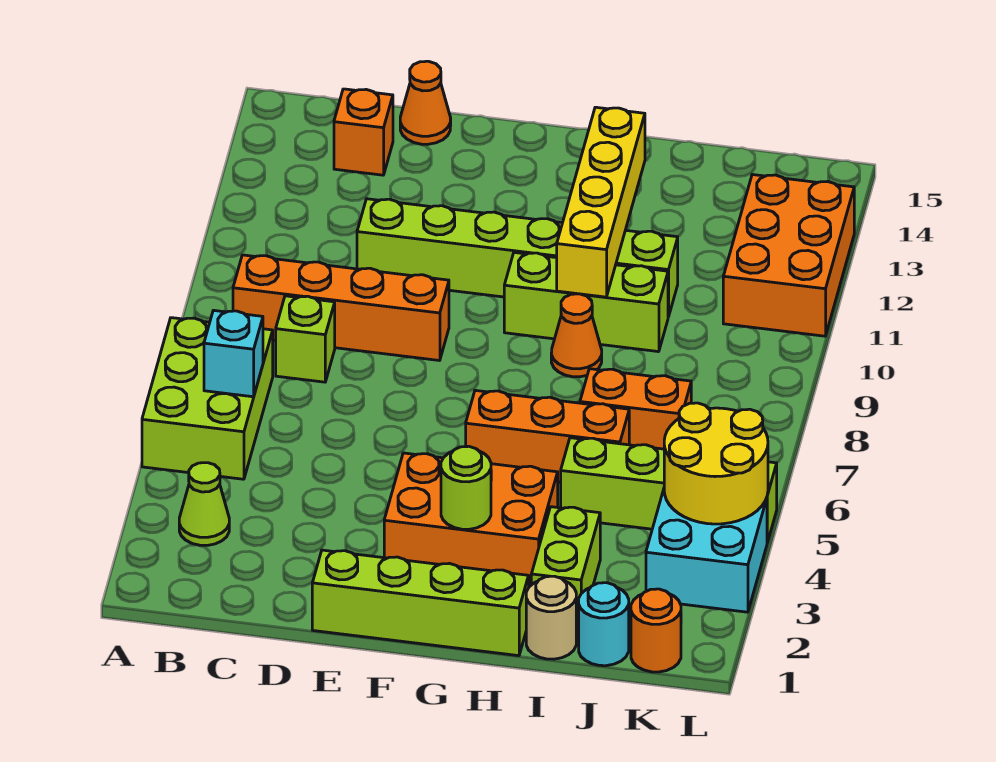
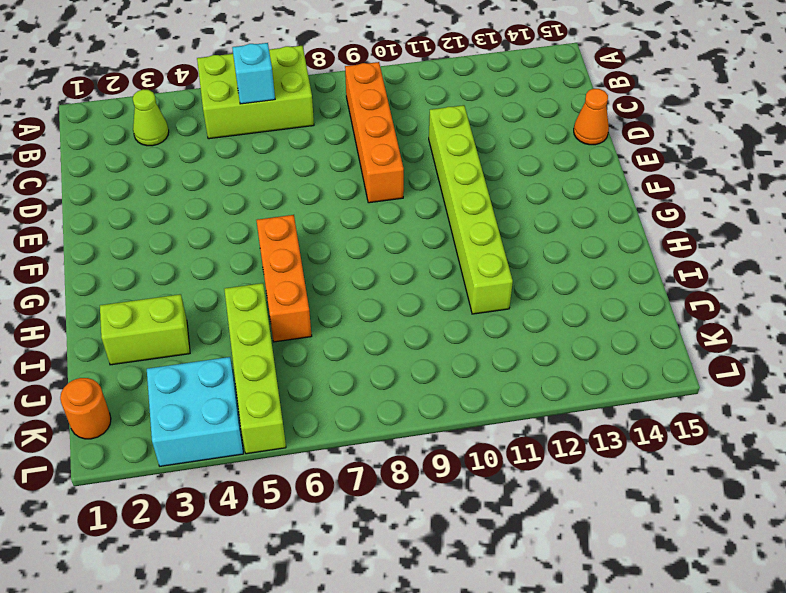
none -> lime 1x1 brick [276,296,335,382]
none -> orange 1x1 brick [334,89,393,175]
none -> lime 1x4 brick [312,550,529,656]

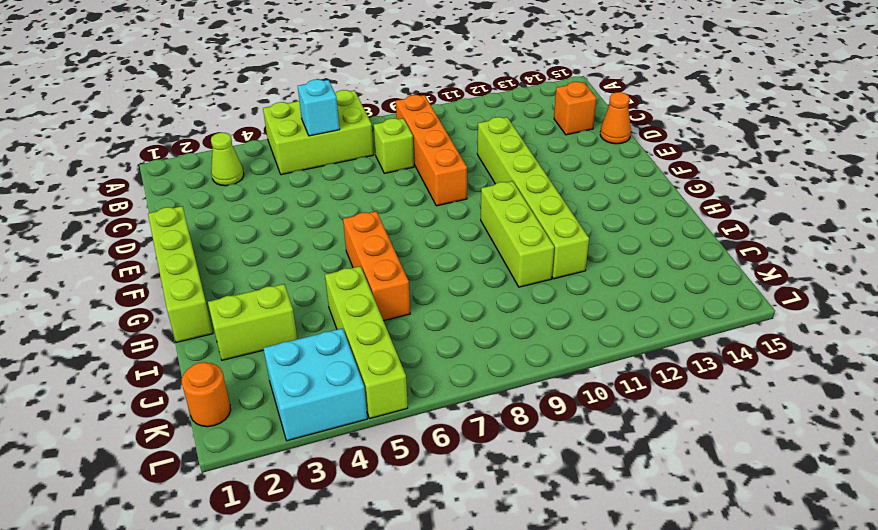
none -> orange 2x3 brick [384,453,558,586]
none -> orange 1x1 cone [551,294,602,377]
none -> tan 1x1 round brick [526,576,576,659]

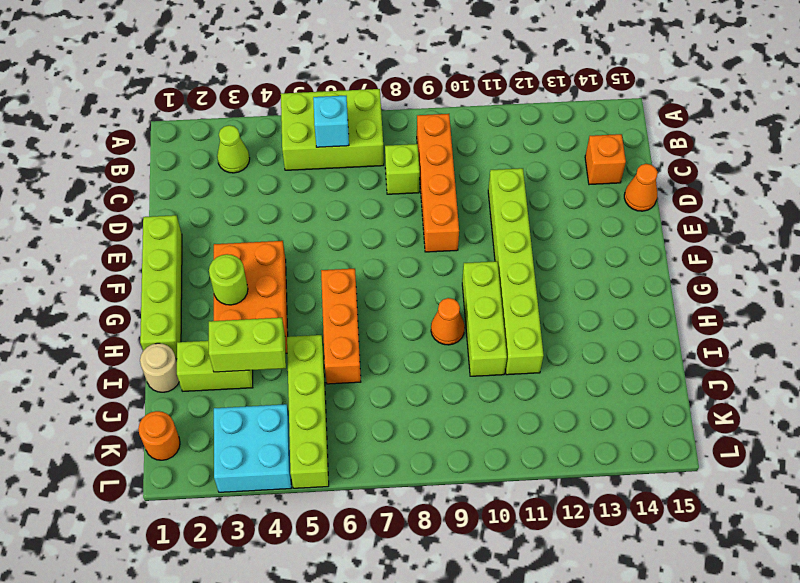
lime 1x2 brick [209,318,286,372] -> none
none -> orange 1x2 brick [580,369,691,449]
none -> cyan 1x1 round brick [579,583,629,666]
none -> orange 2x3 brick [723,175,854,336]

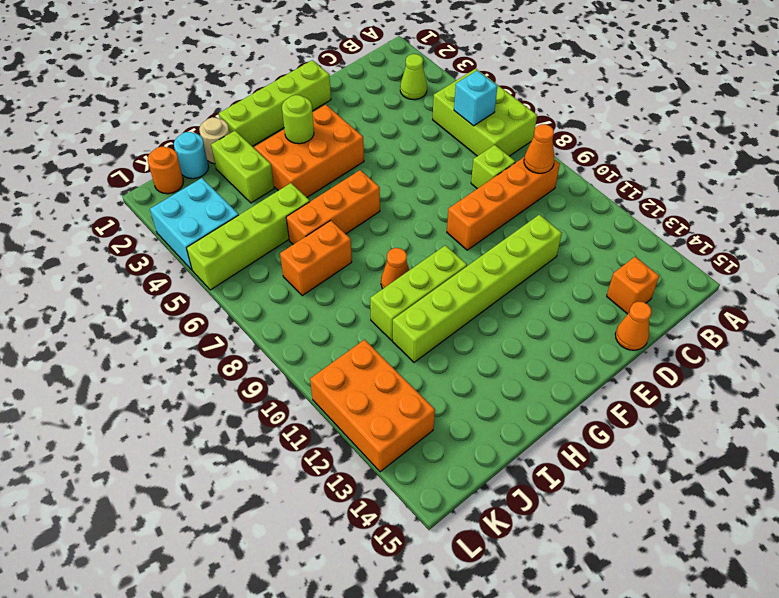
orange 1x1 cone [524,124,555,173] -> none
none -> yellow 1x4 brick [557,107,645,297]
none -> yellow 2x2 round brick [664,403,768,524]

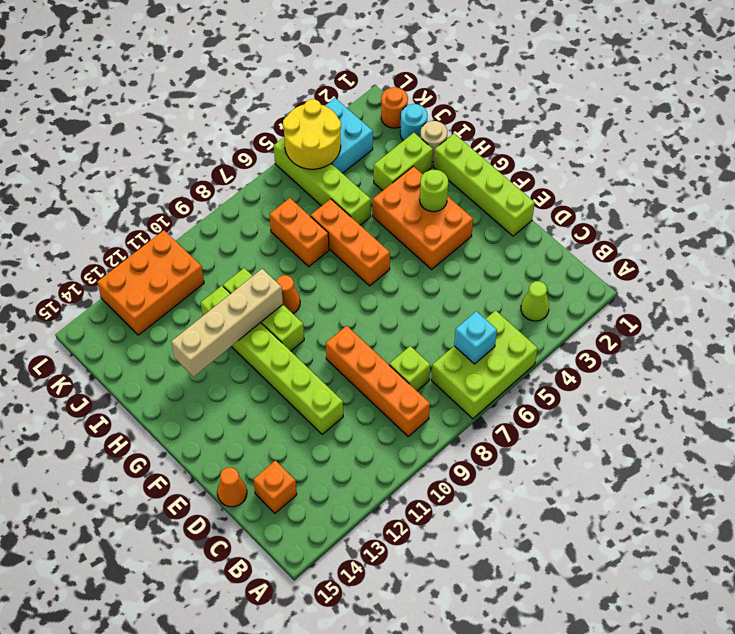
tan 1x4 brick [171,269,283,377] -> yellow 1x4 brick [557,107,645,297]

